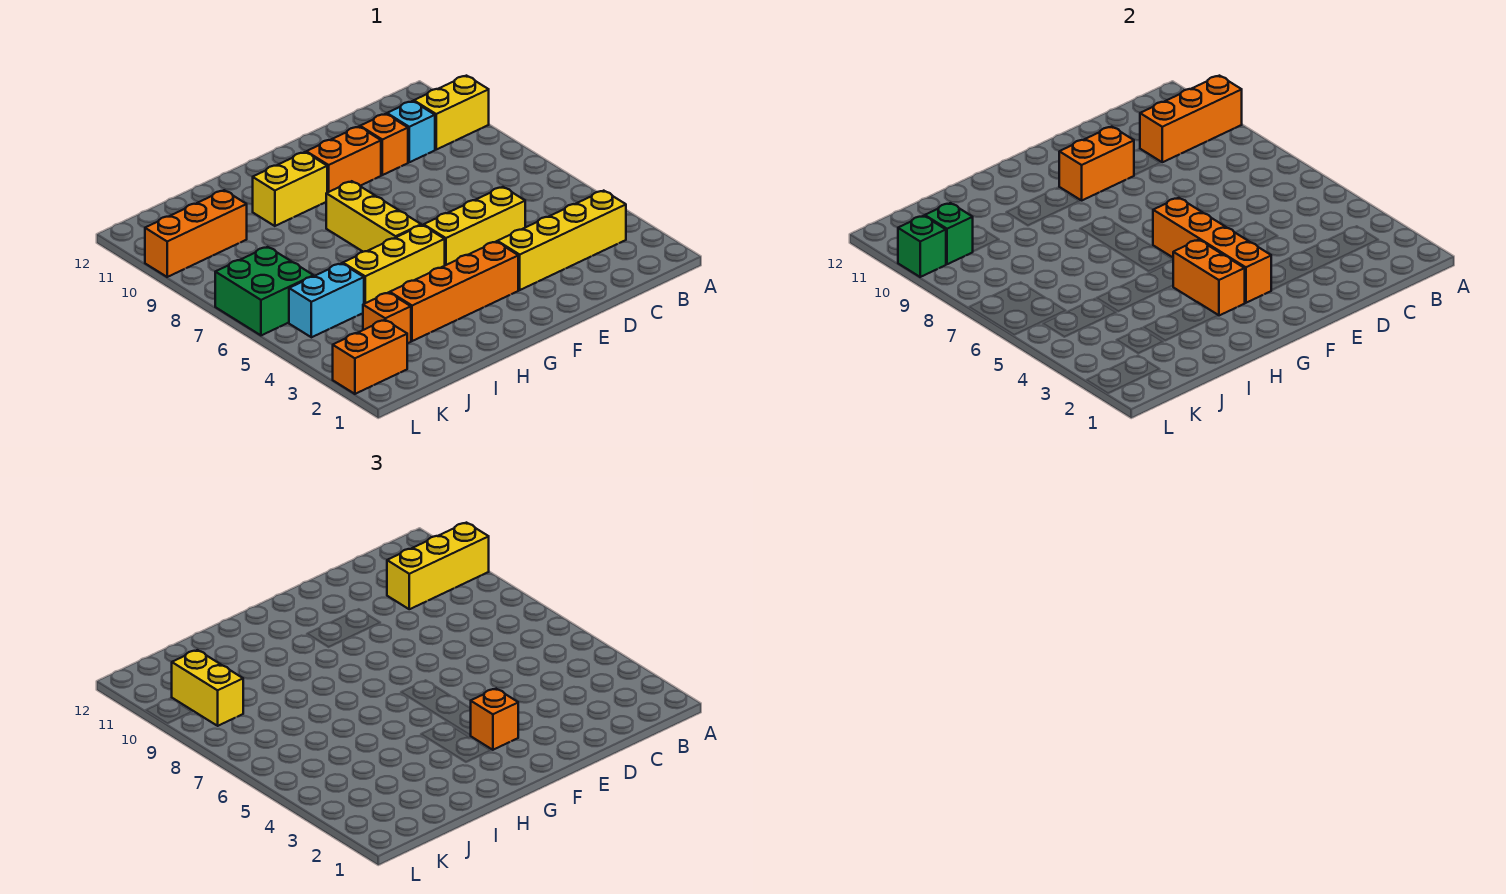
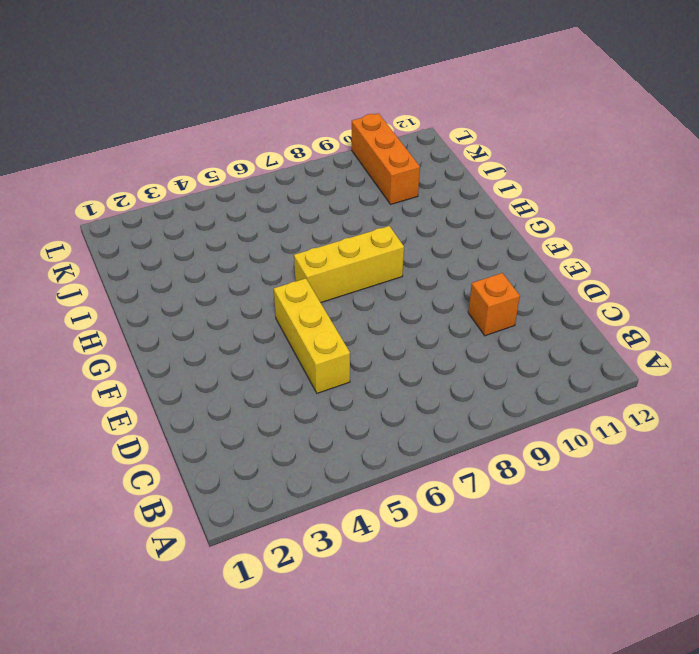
none -> yellow 1x2 brick [414,76,489,150]
none -> yellow 1x4 brick [497,191,626,290]
none -> cyan 1x1 brick [387,101,435,162]

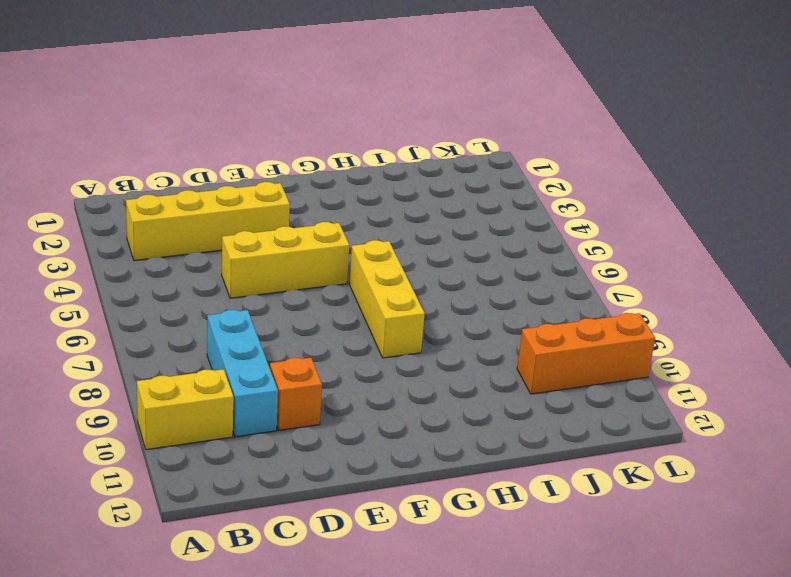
cyan 1x3 brick [207,310,278,437] -> cyan 1x1 brick [387,101,435,162]
none -> orange 1x2 brick [306,127,381,193]
none -> orange 1x4 brick [390,242,518,341]
none -> yellow 1x3 brick [343,225,445,304]

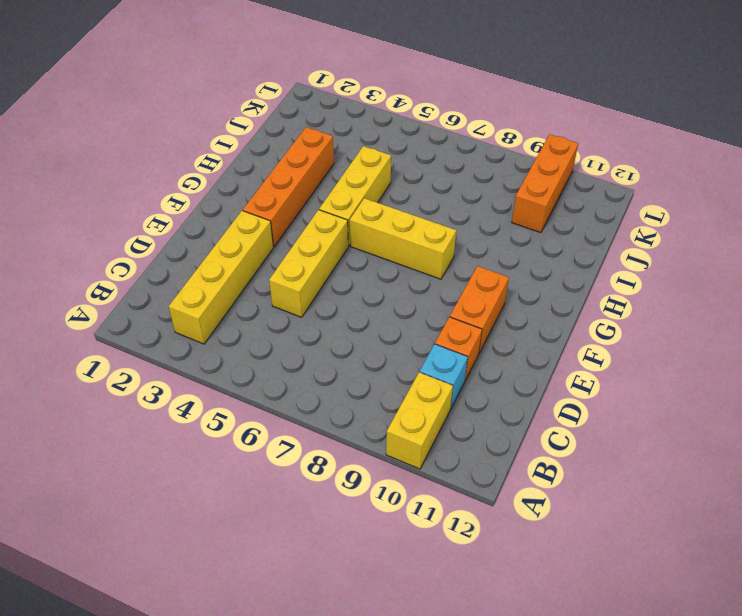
none -> yellow 1x2 brick [253,152,327,226]
none -> orange 1x1 brick [363,293,411,343]
none -> cyan 1x2 brick [289,263,364,337]

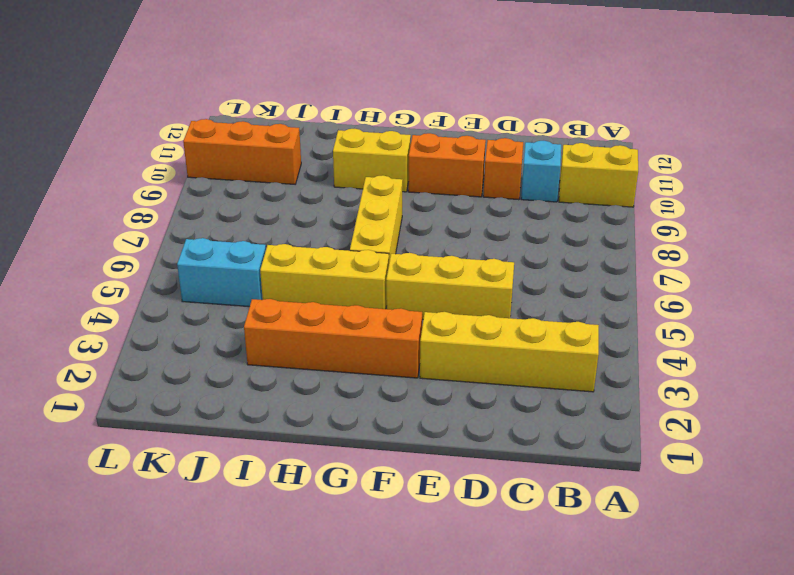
none -> orange 1x1 brick [363,293,411,343]
none -> orange 1x2 brick [333,320,407,394]
none -> green 2x2 brick [215,247,314,335]

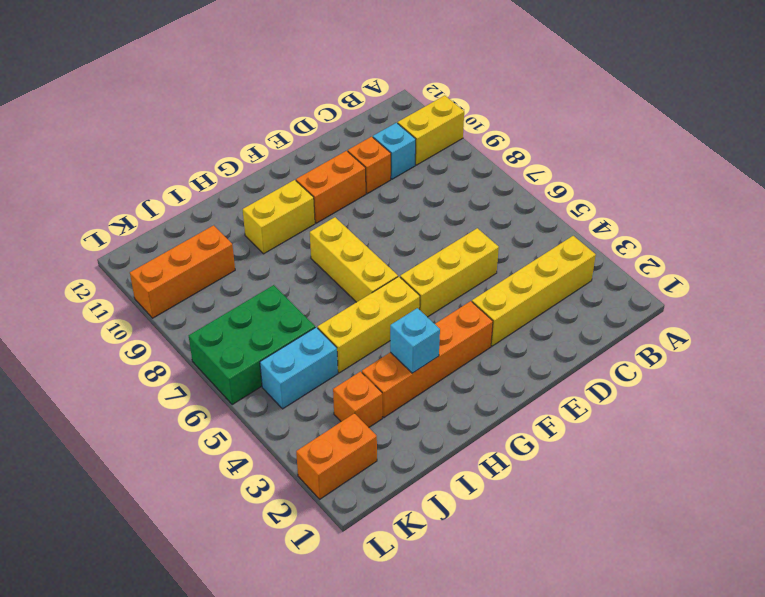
cyan 1x1 brick [390,308,440,373] -> none
green 2x3 brick [189,285,315,405] -> green 2x2 brick [215,247,314,335]
none -> orange 1x3 brick [1140,76,1242,162]
none -> orange 1x2 brick [1059,127,1134,200]
none -> orange 1x4 brick [1153,198,1271,303]

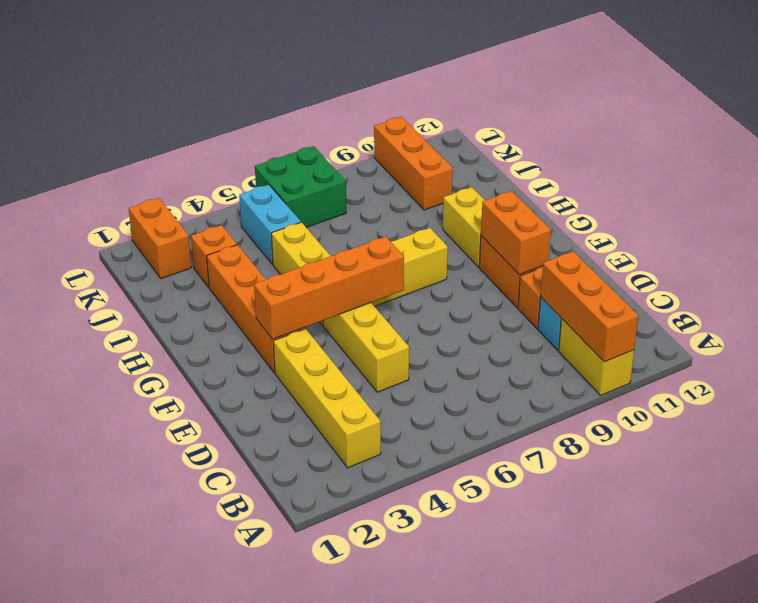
none -> orange 1x2 brick [1173,240,1245,316]
none -> green 1x1 brick [925,203,973,264]
none -> green 1x1 brick [898,216,946,277]

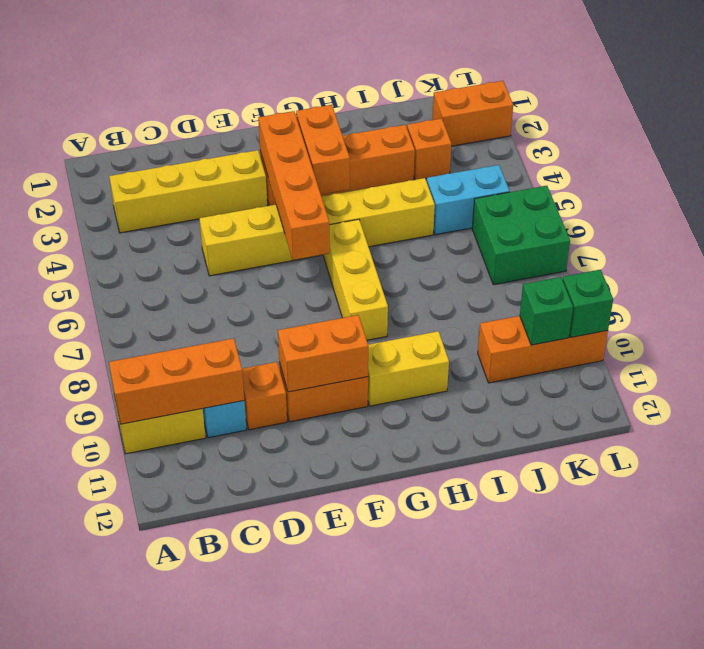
none -> yellow 1x3 brick [387,523,489,609]
none -> orange 1x1 brick [470,689,518,750]
none -> yellow 1x2 brick [172,650,243,726]

